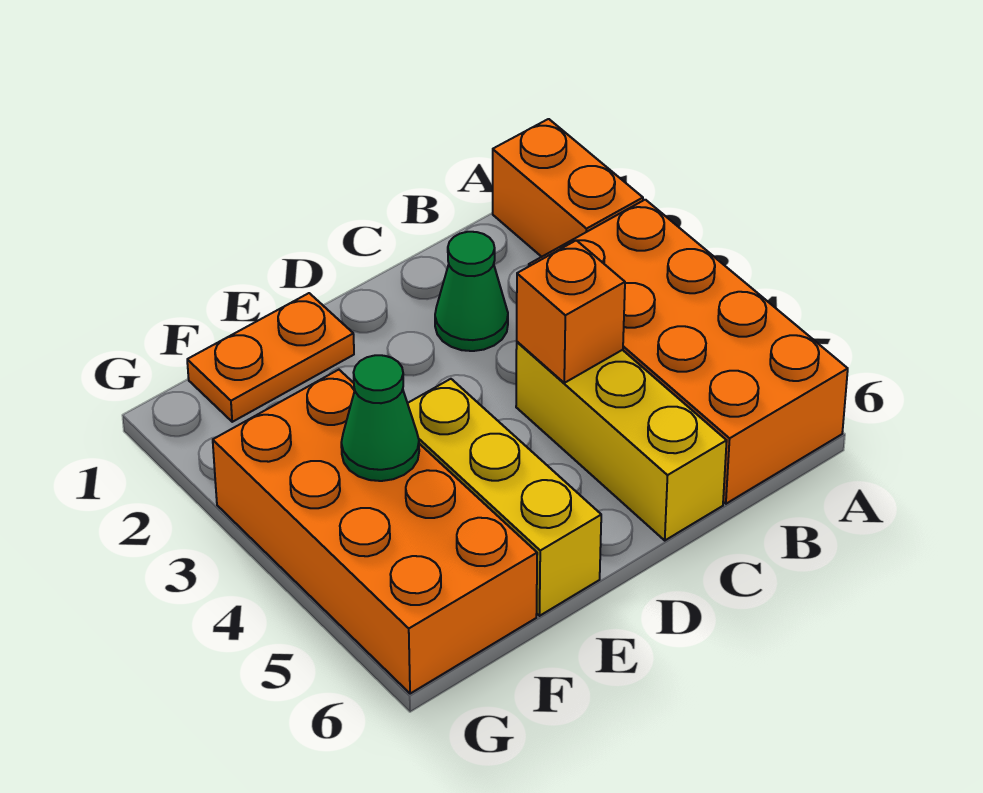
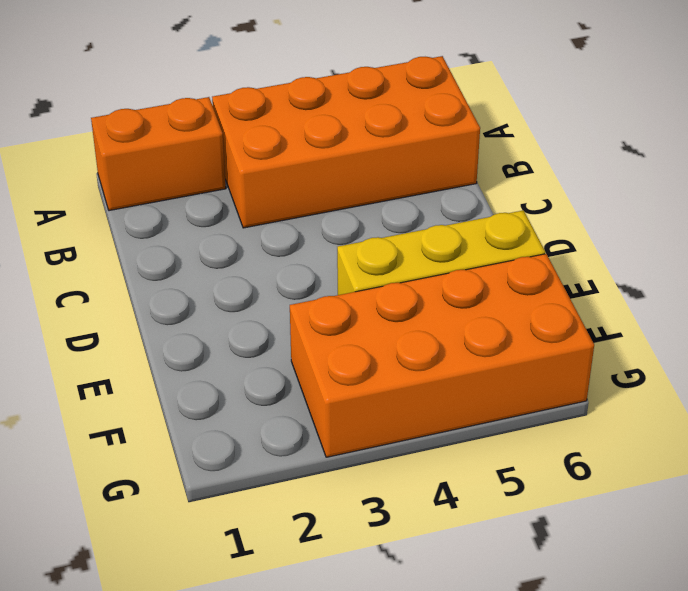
none -> green 1x1 cone [435,232,508,351]
none -> yellow 1x3 brick [516,342,727,540]

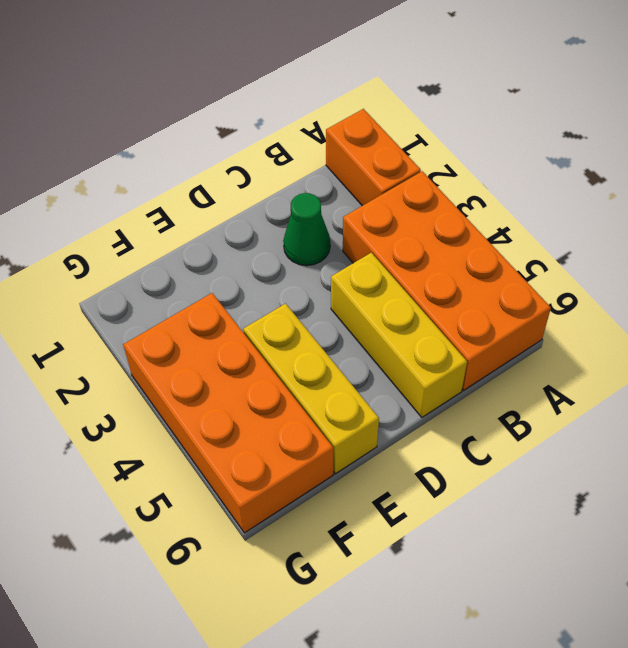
none -> orange 1x2 plate [187,293,354,422]
none -> orange 1x1 brick [517,240,625,383]

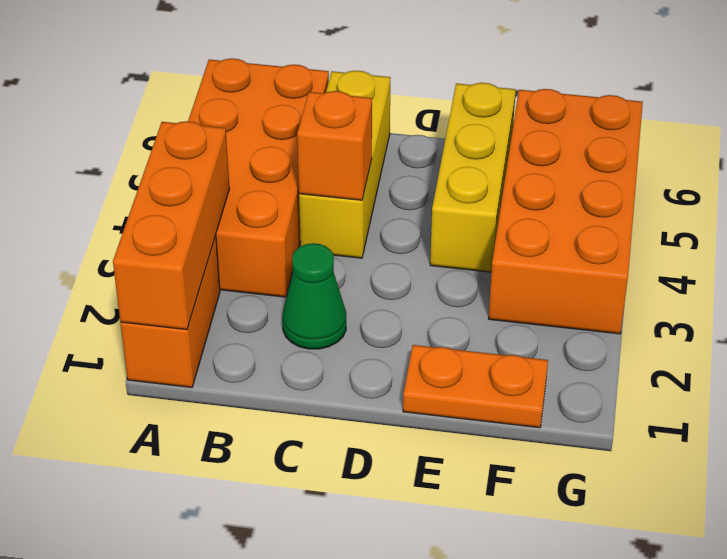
orange 1x3 brick [113,121,230,330] -> none
none -> green 1x1 cone [341,355,419,481]

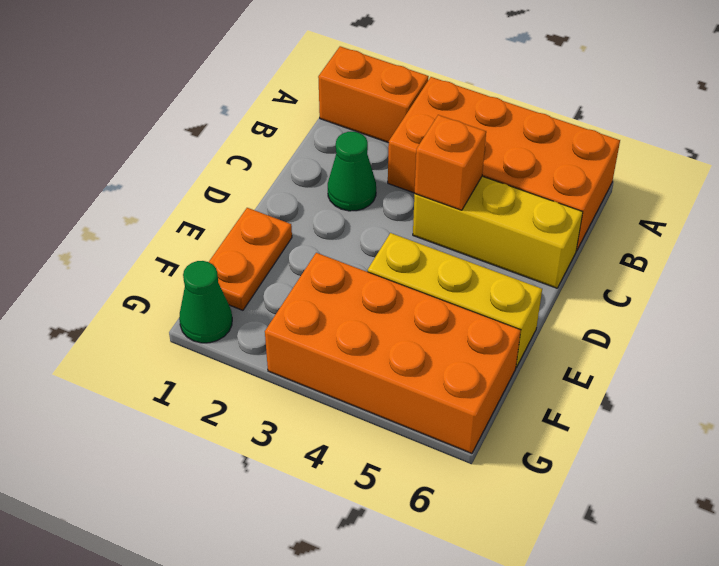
green 1x1 cone [179,261,232,343] -> green 1x1 cone moved to [341,355,419,481]

